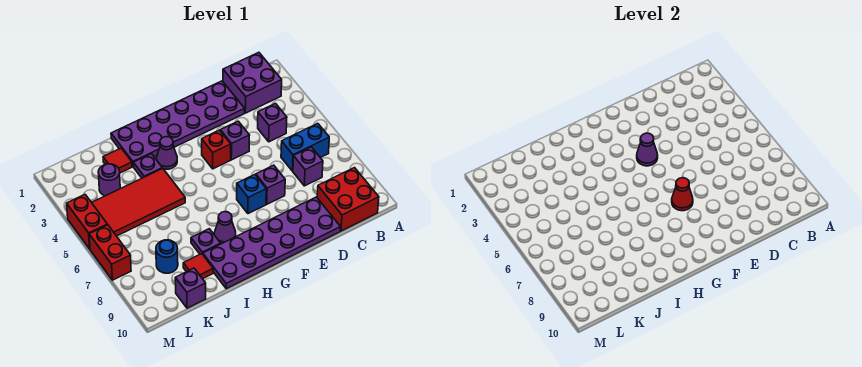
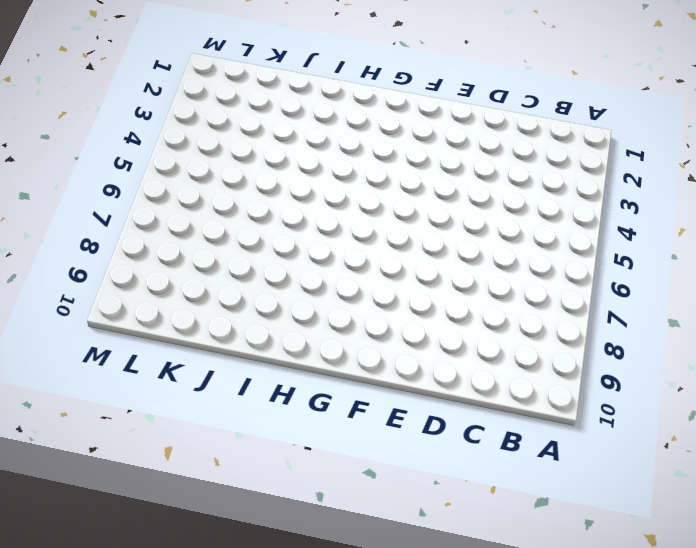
none -> purple 2x2 brick [223,53,282,113]
none -> blue 1x2 brick [281,123,329,171]
none -> red 2x2 brick [317,168,379,231]

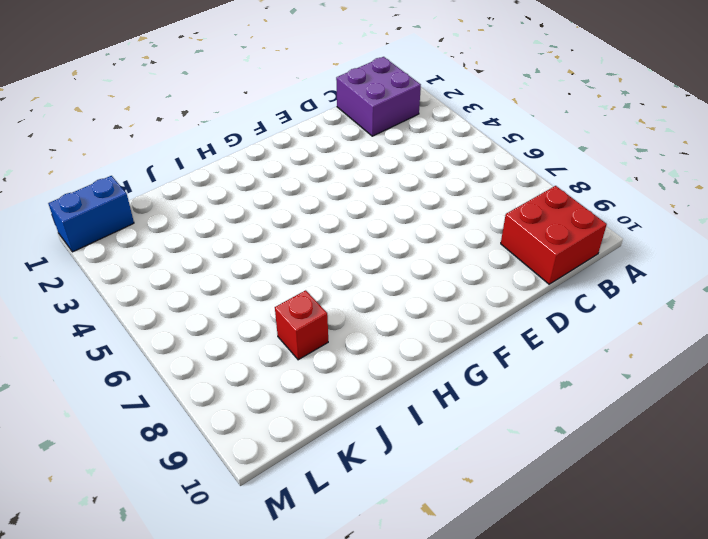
red 1x1 brick [275,290,328,360] -> red 1x1 brick moved to [202,130,231,169]
blue 1x2 brick [48,176,134,252] -> blue 1x2 brick moved to [281,123,329,171]
none -> purple 1x1 brick [258,104,287,142]
none -> purple 1x1 brick [293,147,323,186]
none -> purple 2x6 plate [111,81,245,167]

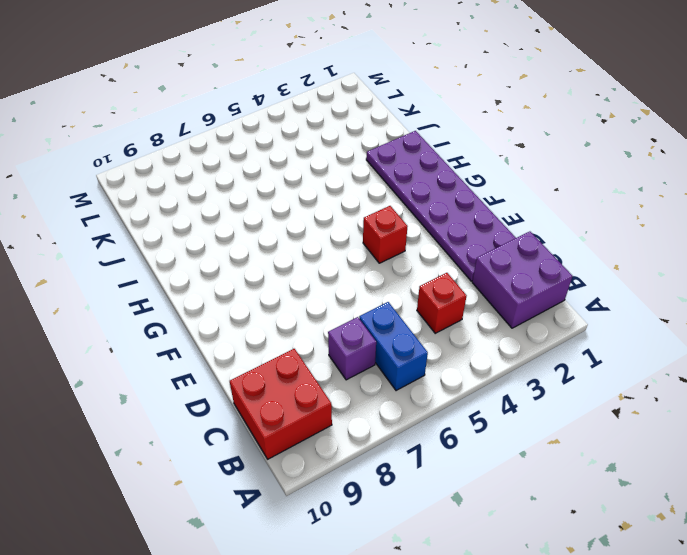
red 1x1 brick [417,273,466,333] -> purple 1x1 brick [258,104,287,142]
none -> purple 2x6 plate [203,197,340,289]
none -> purple 1x1 brick [220,121,250,160]
none -> purple 1x1 brick [256,165,285,204]

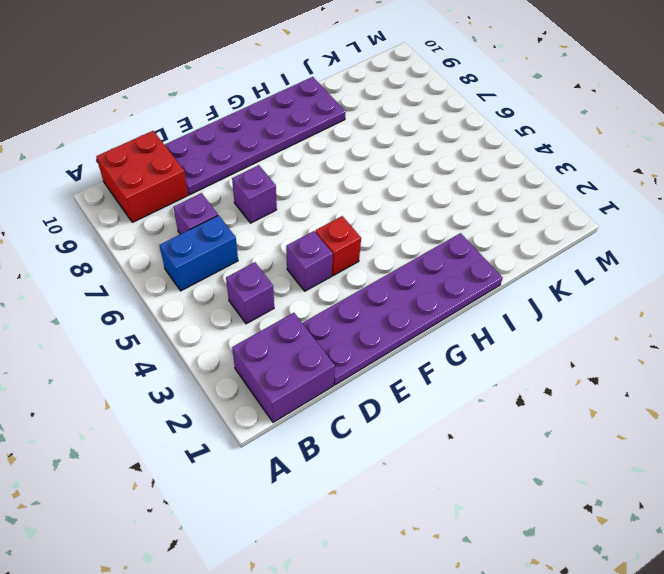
none -> blue 1x1 brick [237,175,266,214]
none -> purple 1x1 cone [157,137,177,169]
none -> purple 1x1 cone [214,212,236,244]

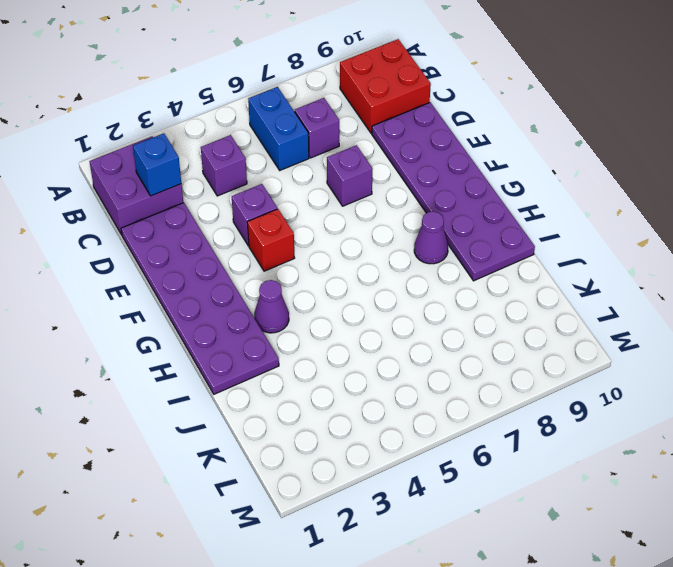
blue 1x1 brick [133,133,181,196] -> blue 1x1 brick moved to [237,175,266,214]
none -> purple 1x1 plate [133,154,162,178]
none -> red 2x4 tile [92,168,185,236]
none -> purple 1x1 plate [191,229,221,254]

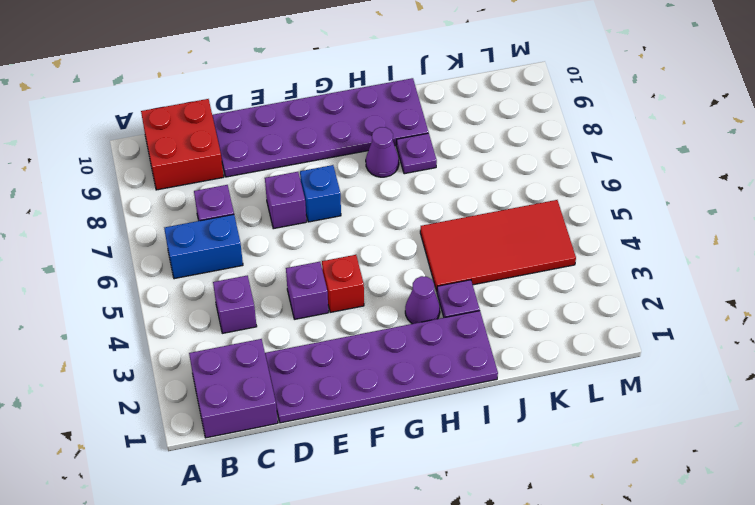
none -> red 1x1 tile [103,148,132,173]
none -> red 1x1 tile [183,254,213,279]
none -> purple 1x1 round brick [98,164,120,196]

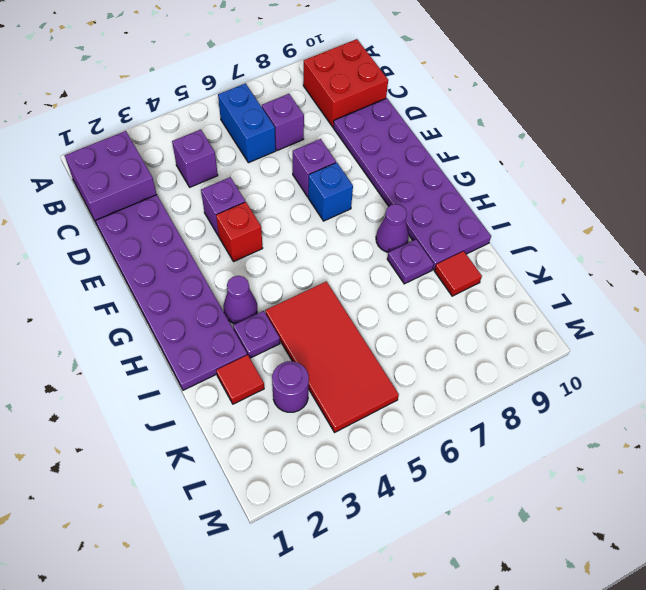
none -> blue 1x1 round brick [156,240,178,273]
none -> purple 1x1 brick [175,268,206,308]
none -> red 1x2 brick [67,195,107,249]

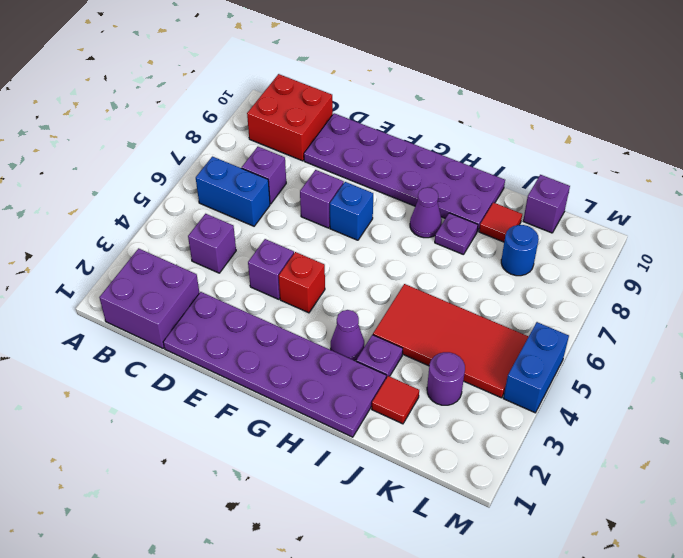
blue 1x2 brick [503,322,569,413] -> red 1x2 brick [67,195,107,249]
none -> red 1x2 brick [89,225,131,280]
none -> purple 1x1 cone [637,133,658,166]
none -> red 1x1 cone [672,178,693,211]

